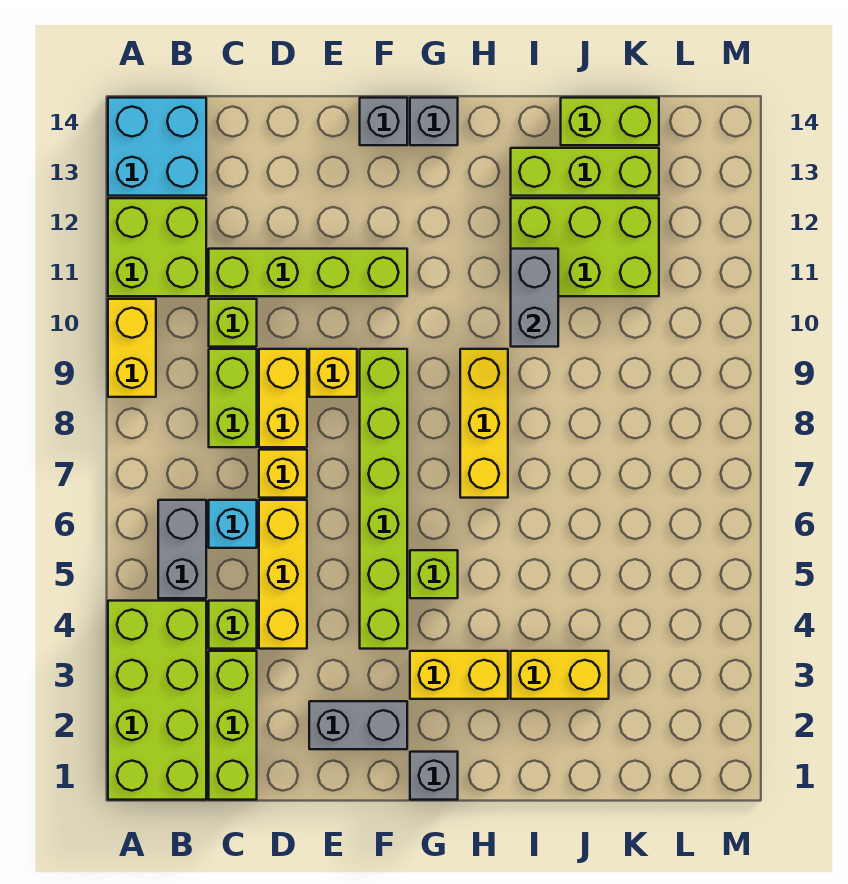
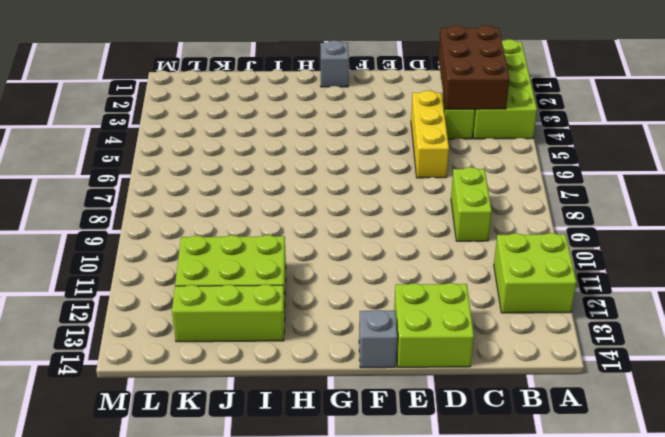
brown 2x3 brick [439,25,509,109] -> none
lime 2x2 brick [394,283,474,367] -> none
none -> yellow 1x2 brick [108,299,156,397]
none -> cyan 2x2 brick [108,98,206,196]
none -> grey 1x2 brick [158,500,206,598]

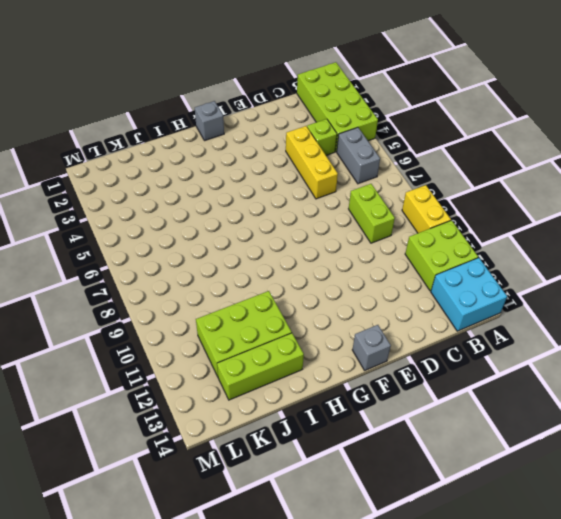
none -> lime 1x3 brick [209,651,257,800]
none -> cyan 1x1 brick [209,500,257,548]
none -> lime 1x1 brick [209,299,257,347]

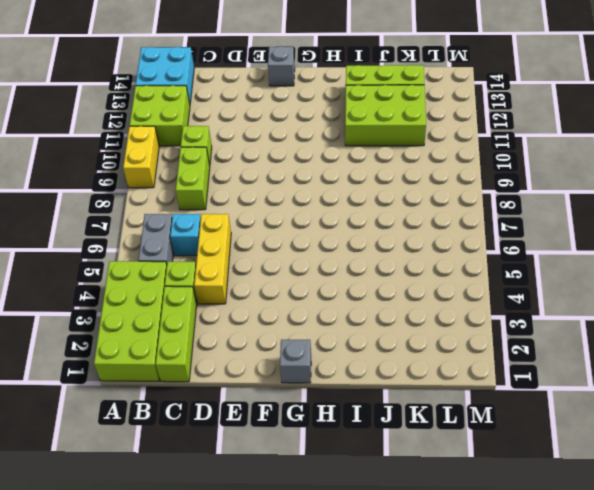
none -> lime 1x4 brick [209,249,407,296]
none -> yellow 1x1 brick [259,450,307,498]
none -> yellow 1x2 brick [259,349,307,447]

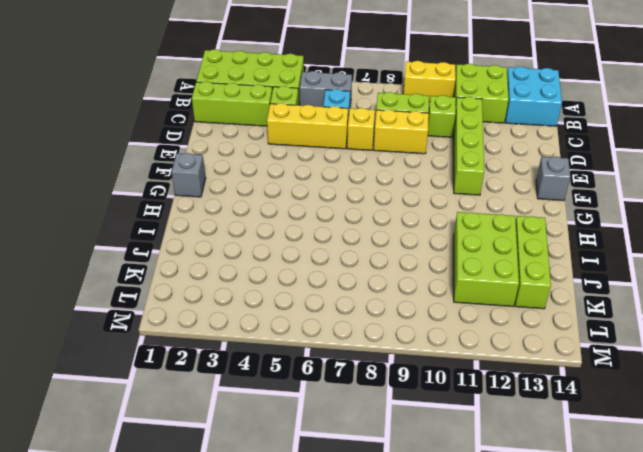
none -> grey 1x2 brick [309,701,407,749]
none -> yellow 1x1 brick [309,349,357,397]
none -> lime 1x6 brick [360,349,407,649]

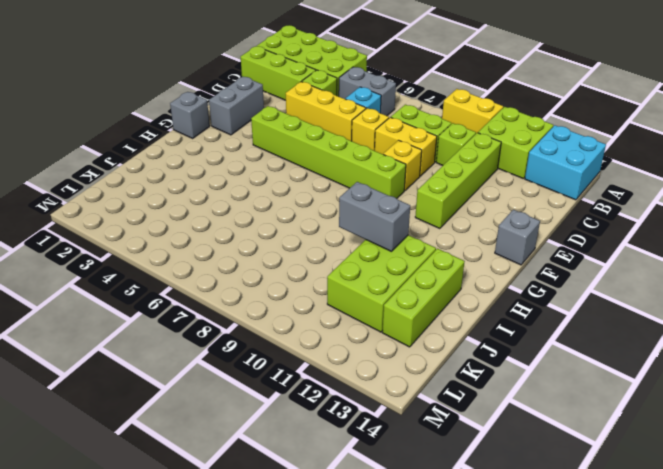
none -> yellow 1x2 brick [410,651,508,699]
none -> lime 1x1 brick [410,550,458,598]
none -> grey 1x1 brick [410,98,458,145]

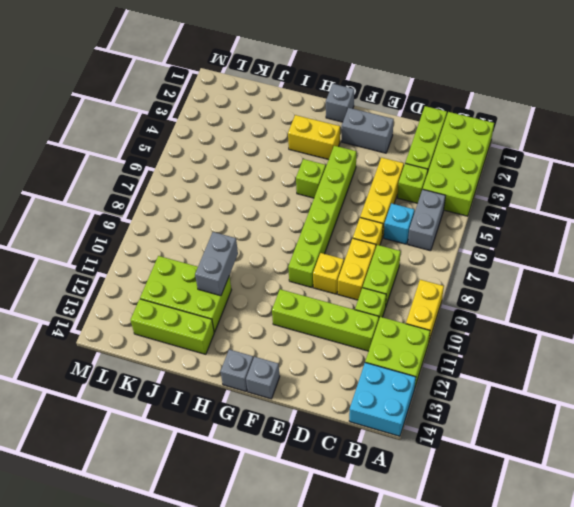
none -> yellow 1x3 brick [460,349,508,498]
none -> yellow 1x2 brick [511,651,609,699]
none -> lime 1x2 brick [561,98,659,145]

